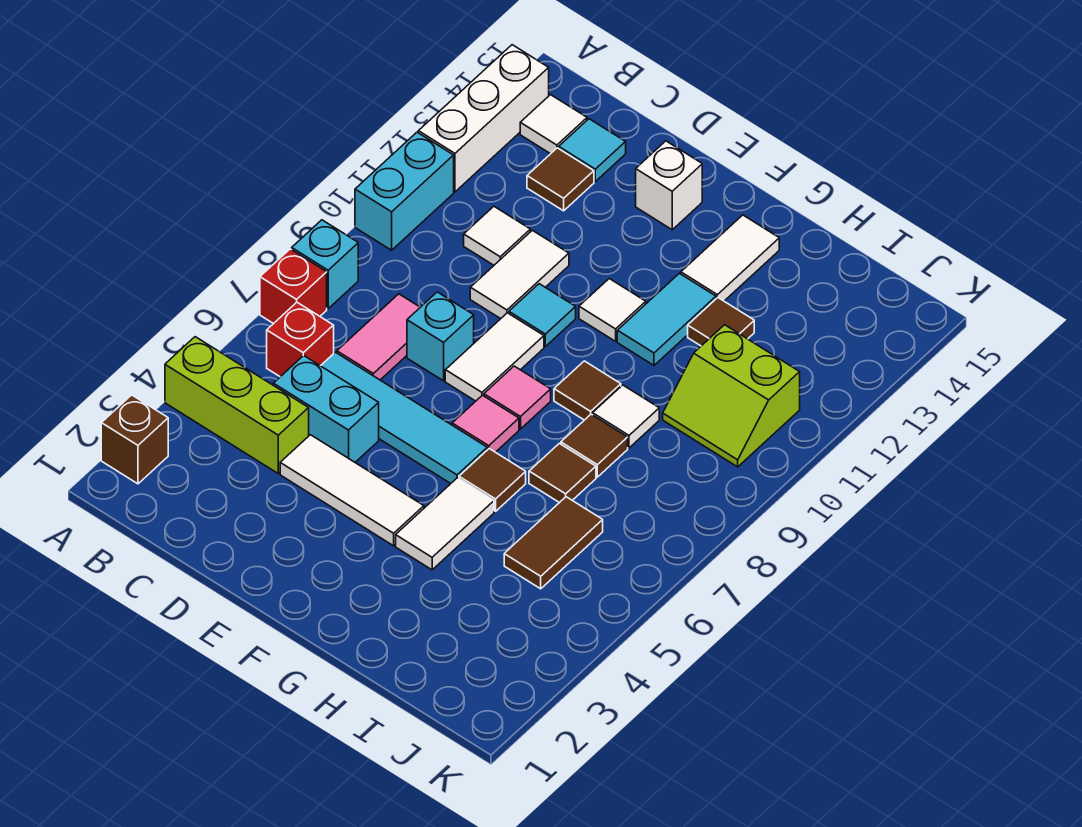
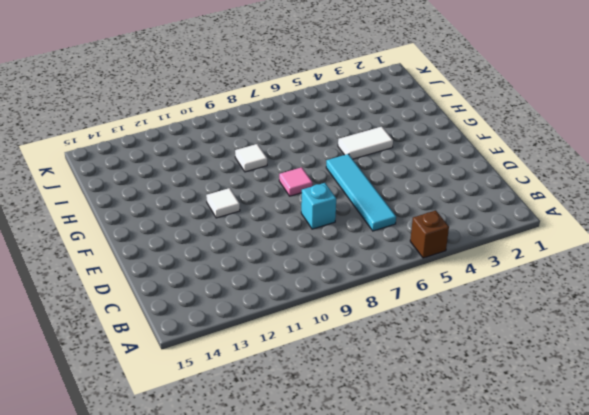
brown 1x1 brick [410,210,449,258] -> brown 1x1 brick moved to [101,395,168,484]
none -> lime 1x3 brick [165,337,309,473]
none -> red 1x1 brick [260,249,327,324]
none -> cyan 1x1 brick [292,220,358,309]
none -> cyan 1x2 brick [355,132,454,250]

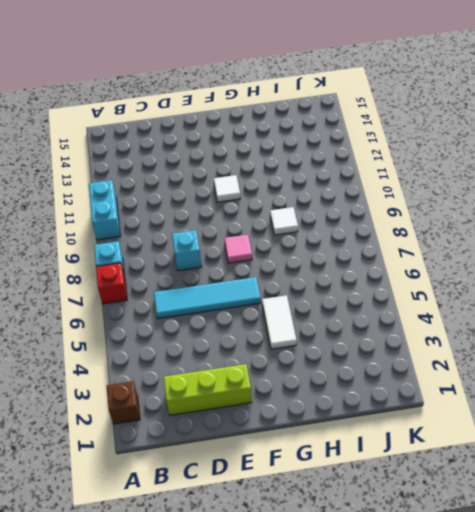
lime 1x3 brick [163,364,252,415] -> lime 1x3 brick moved to [165,337,309,473]
none -> white 1x3 brick [418,45,549,192]
none -> red 1x1 brick [267,302,334,377]
none -> white 1x1 tile [520,95,587,154]
none -> cyan 1x2 brick [273,356,379,462]

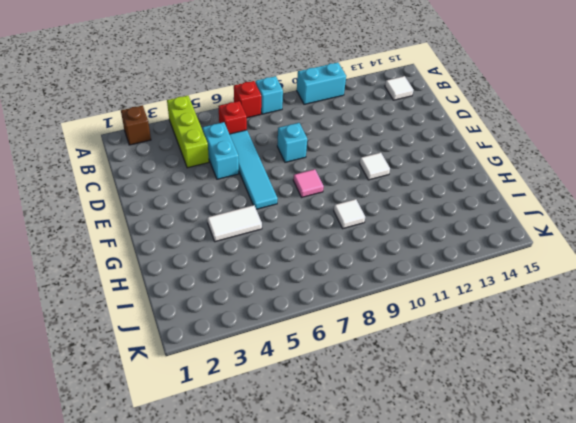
none -> white 1x3 brick [418,45,549,192]
none -> pink 1x2 tile [337,294,420,380]
none -> white 1x1 tile [464,206,530,265]
none -> brown 1x1 tile [527,148,594,211]

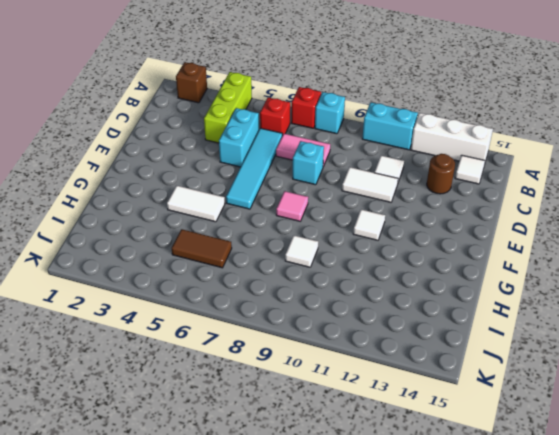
brown 1x1 round brick [427,154,455,194] -> brown 1x1 tile [527,148,594,211]
none -> cyan 1x1 tile [559,119,626,181]
none -> white 1x3 tile [280,435,424,546]
none -> white 1x2 tile [445,313,544,401]
none -> cyan 1x1 tile [509,284,576,346]

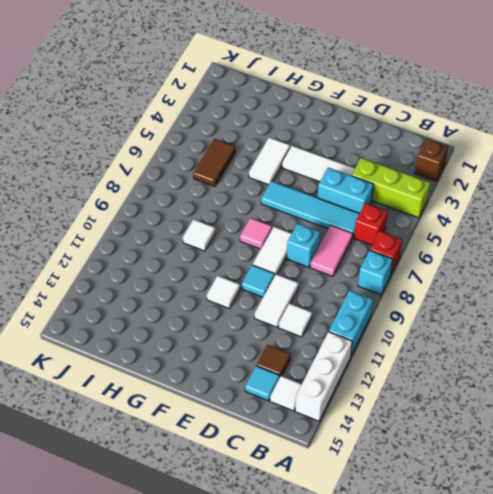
none -> white 1x1 brick [636,141,702,230]
none -> pink 1x1 tile [452,395,519,452]
none -> brown 1x1 tile [459,449,526,511]
none -> brown 1x1 tile [554,361,621,420]

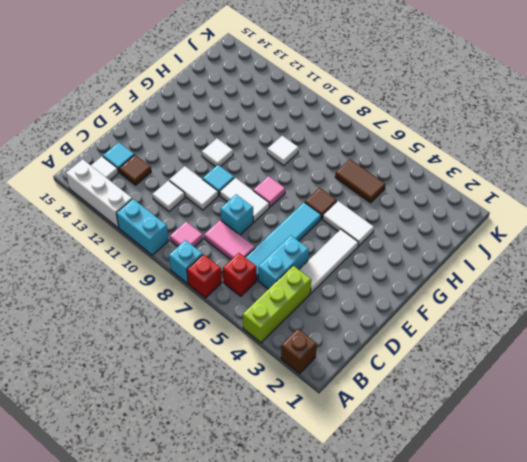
pink 1x1 tile [170,222,203,247] -> pink 1x1 tile moved to [452,395,519,452]
none -> white 1x1 brick [636,141,702,230]
none -> brown 1x1 tile [554,361,621,420]
none -> cyan 1x2 tile [617,273,716,365]
none -> white 1x2 tile [681,215,779,301]

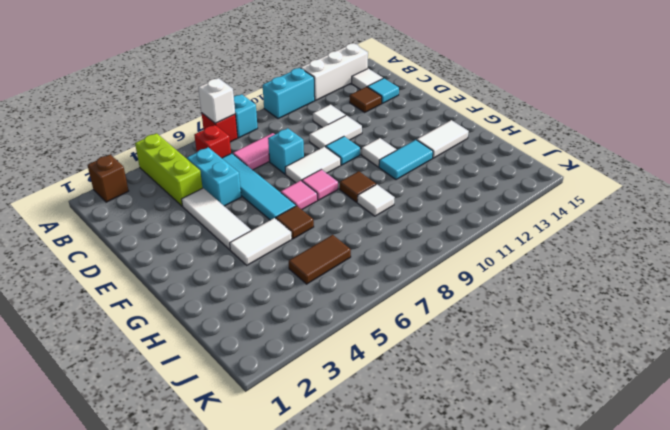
white 1x1 brick [198,78,235,123] -> white 1x1 brick moved to [636,141,702,230]
none -> brown 1x1 tile [529,443,596,503]
none -> brown 1x1 tile [561,414,628,477]
none -> brown 1x1 tile [688,298,754,346]
none -> lime 2x2 slope [663,325,800,467]

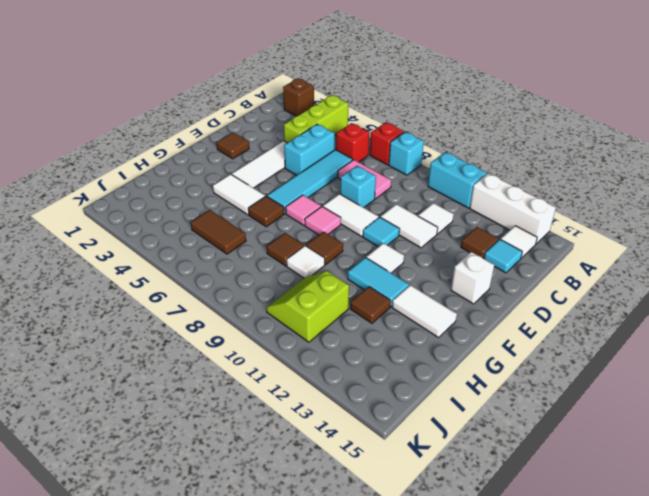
brown 1x1 tile [217,132,249,159] -> brown 1x1 tile moved to [529,443,596,503]

